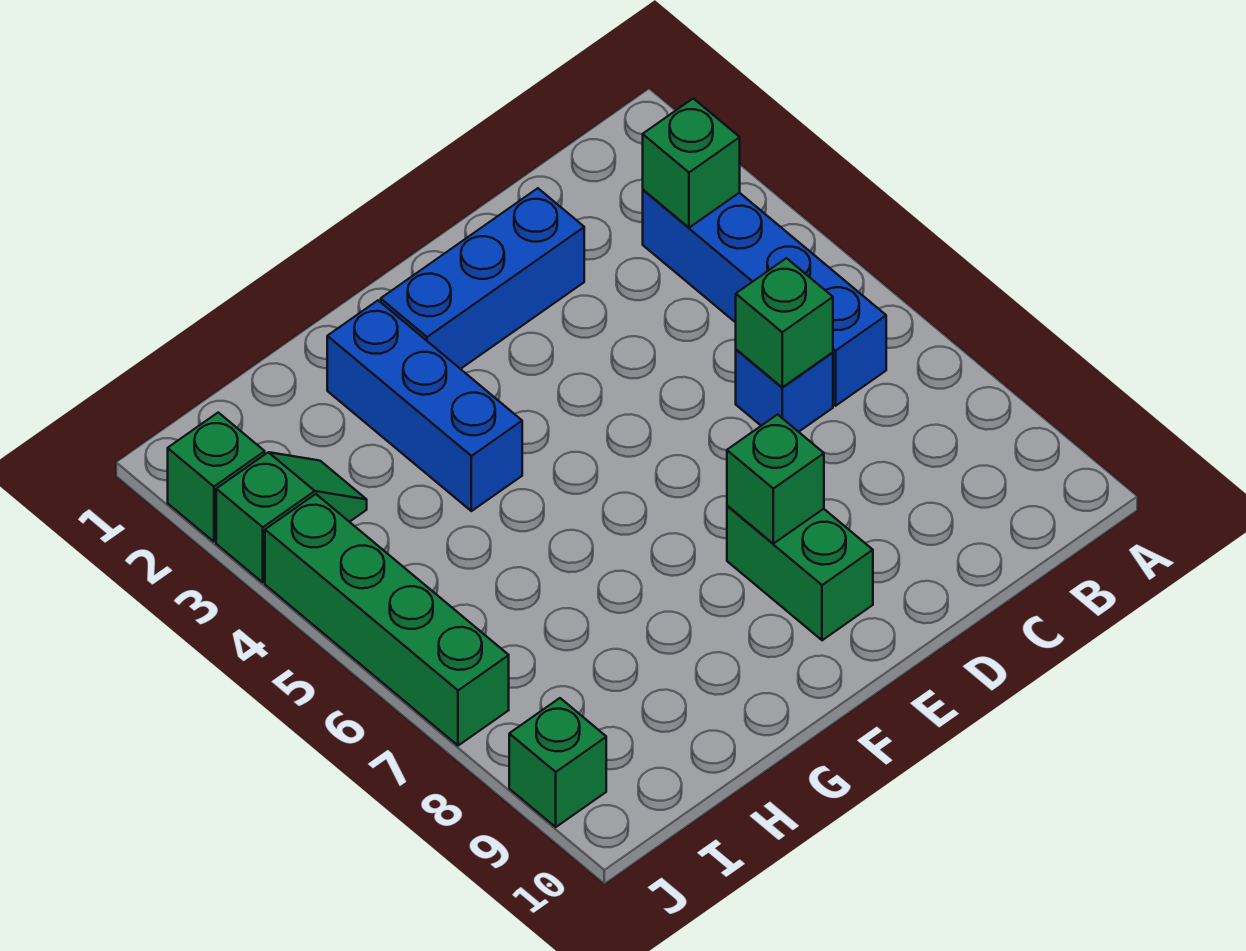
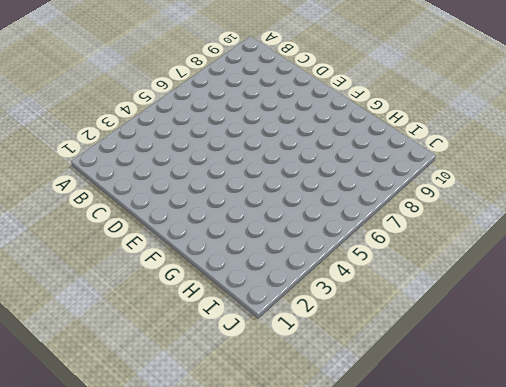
none -> blue 1x4 brick [643,190,886,406]
none -> blue 1x1 brick [736,349,833,432]
none -> blue 1x3 brick [381,188,584,369]

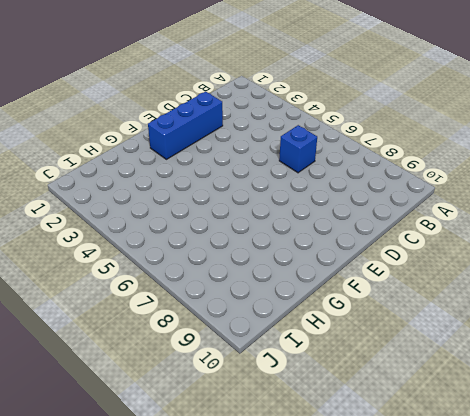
none -> blue 1x4 brick [643,190,886,406]
none -> green 1x2 brick [727,506,873,640]
none -> blue 1x3 brick [327,301,522,511]

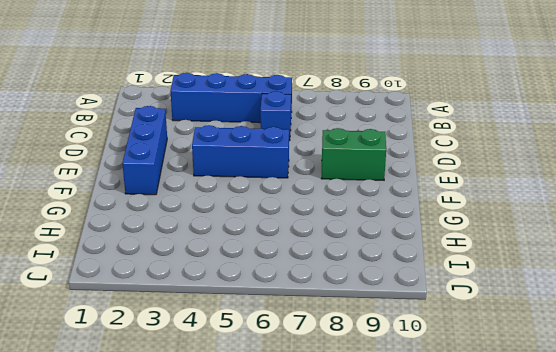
blue 1x3 brick [192,125,289,178] -> blue 1x3 brick moved to [327,301,522,511]
none -> green 1x2 slope [216,452,367,582]
none -> green 1x1 brick [168,413,265,542]
none -> green 1x4 brick [265,494,509,746]

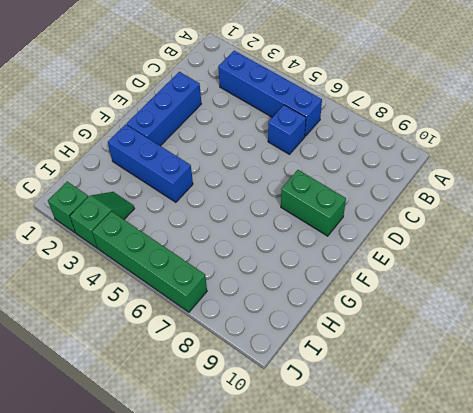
none -> green 1x1 brick [509,698,606,827]
none -> green 1x1 brick [643,98,740,228]
none -> green 1x1 brick [736,258,833,387]

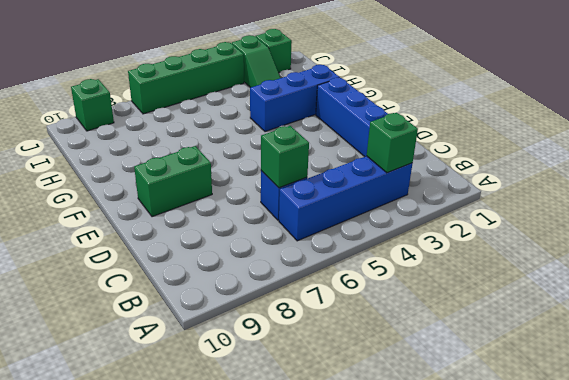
none -> green 1x1 brick [727,415,824,544]

